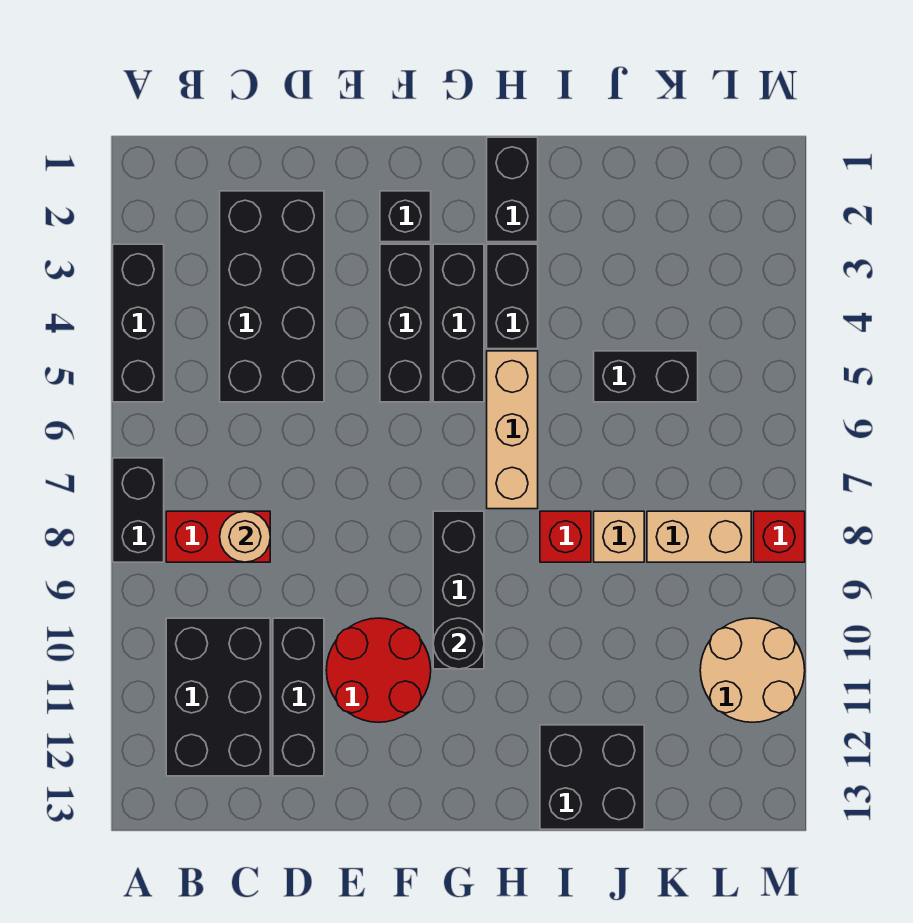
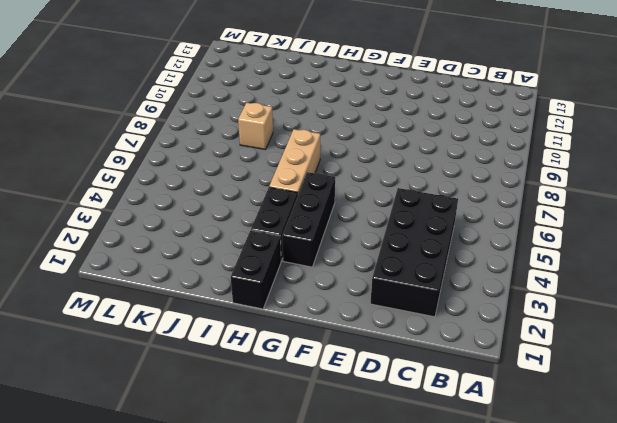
none -> black 1x3 brick [113,244,164,402]
none -> black 1x2 brick [113,458,164,562]
none -> red 1x2 brick [166,511,270,562]

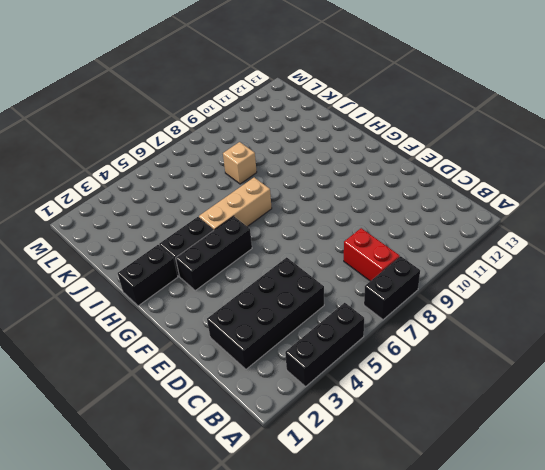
none -> black 2x3 brick [166,618,270,776]
none -> black 1x3 brick [273,618,324,776]
none -> red 2x2 round brick [326,618,431,722]

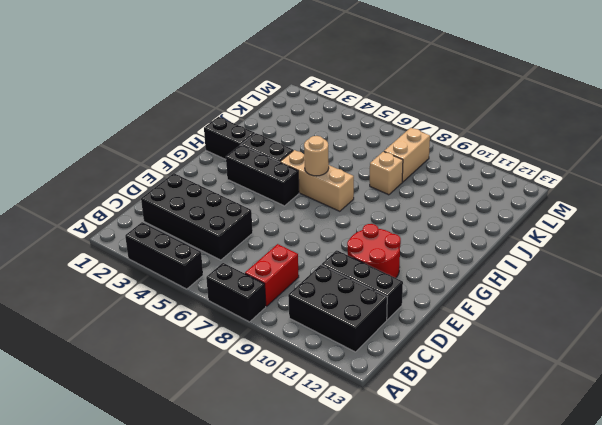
tan 1x1 round brick [304,136,329,176] -> tan 1x1 round brick moved to [220,511,270,562]
none -> black 1x1 brick [380,191,431,242]
none -> black 1x3 brick [380,244,431,402]
none -> black 1x3 brick [433,511,484,669]

